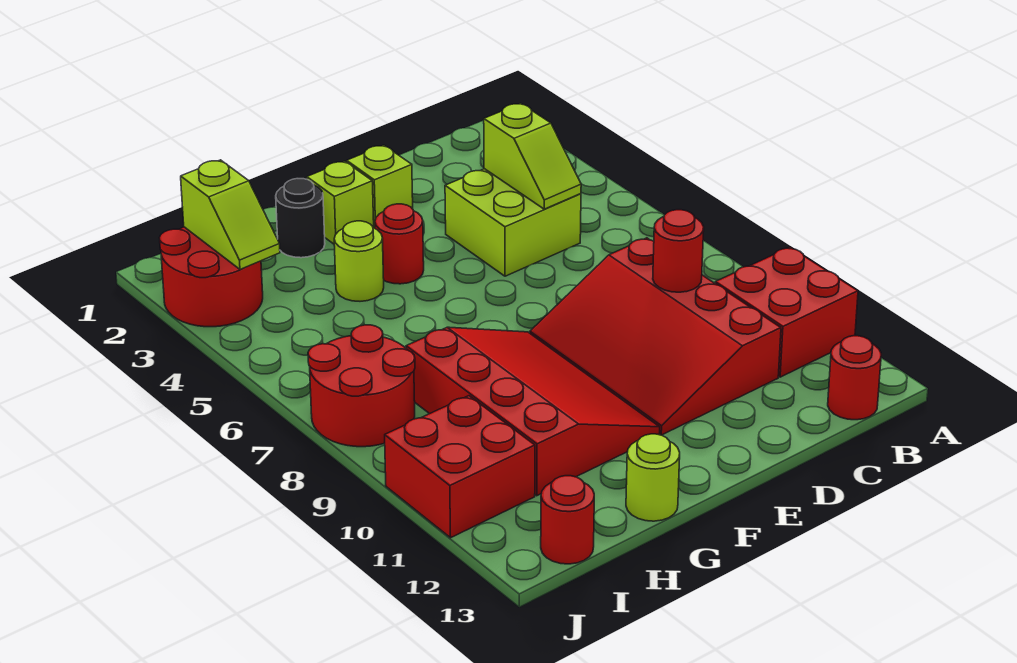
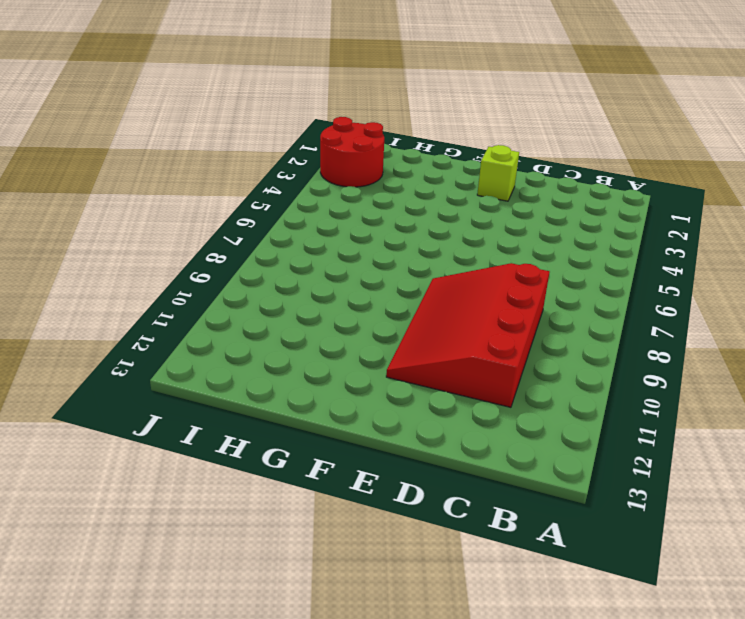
none -> red 2x2 brick [715,247,858,377]
none -> red 1x1 round brick [828,336,881,420]
none -> lime 2x2 brick [445,169,581,276]

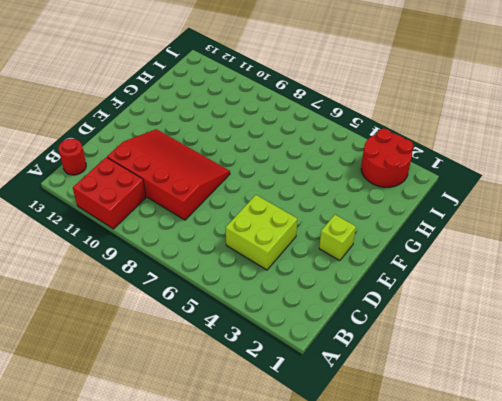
none -> lime 1x1 brick [307,161,374,244]
none -> red 1x1 round brick [375,204,424,284]
none -> red 3x4 slope [406,327,660,496]

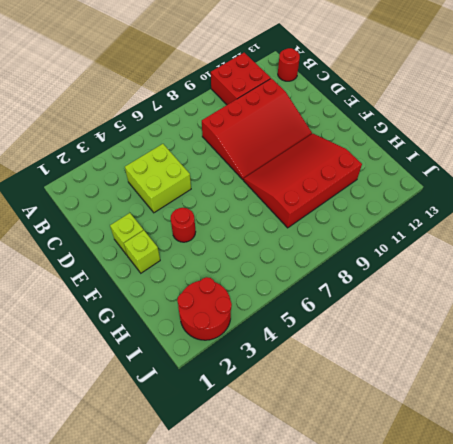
none -> black 1x1 round brick [276,179,325,258]
none -> lime 1x1 round brick [334,221,384,301]
none -> lime 1x1 round brick [626,434,680,521]

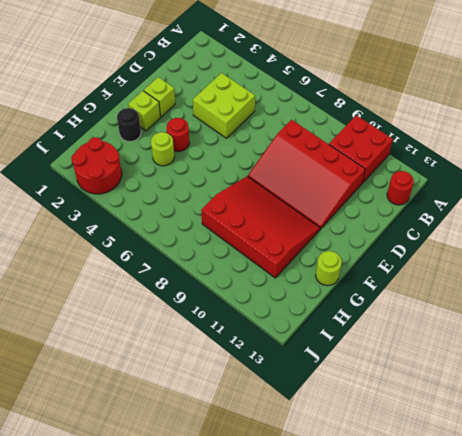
none -> red 2x2 round brick [308,325,415,447]
none -> red 2x2 brick [385,396,535,538]
none -> red 1x1 round brick [541,476,594,564]

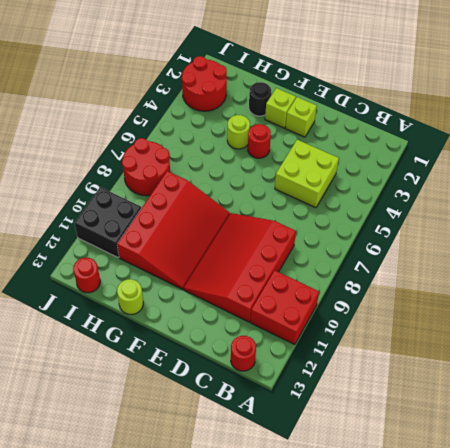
black 2x2 brick [75,187,141,257] -> red 2x2 brick [385,396,535,538]
none -> lime 1x2 slope [484,103,581,209]
none -> red 1x1 round brick [653,210,704,292]
none -> lime 1x2 slope [181,160,280,269]

